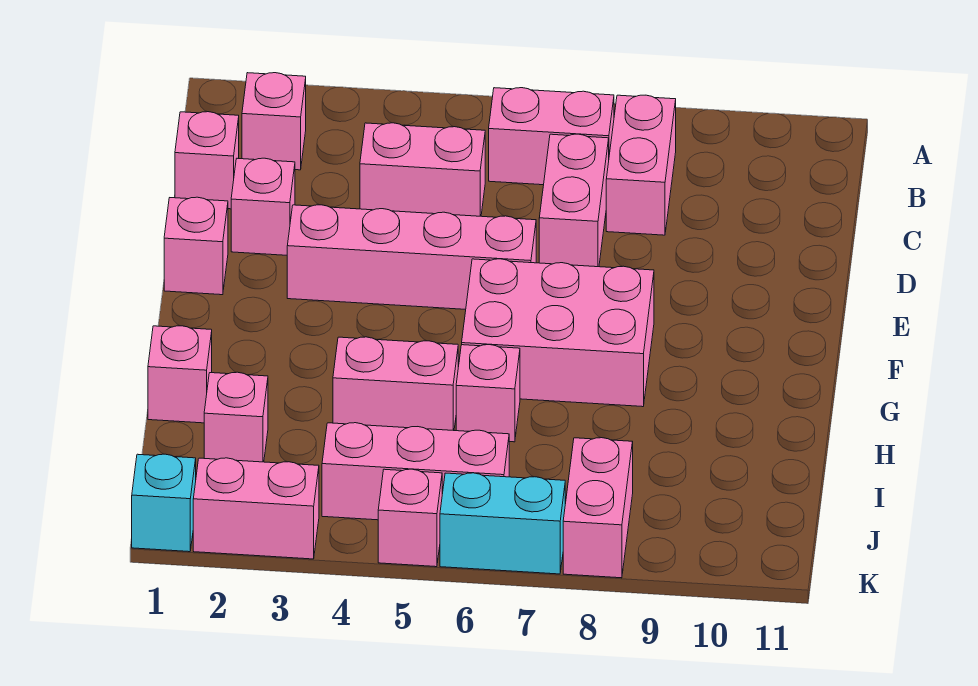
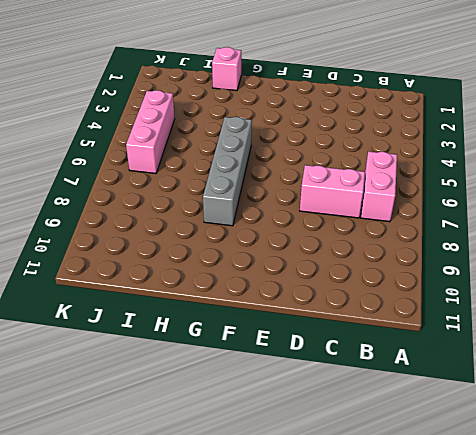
grey 1x4 brick [203,117,252,226] -> pink 2x3 brick [462,259,654,407]
none -> pink 1x1 brick [242,73,306,170]
none -> pink 1x2 brick [606,95,676,235]
none -> pink 1x1 brick [175,112,239,209]

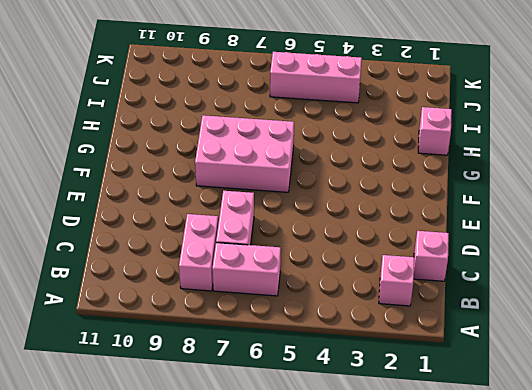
none -> pink 1x2 brick [360,123,485,216]
none -> pink 1x1 brick [231,158,295,255]
none -> pink 1x1 brick [164,197,228,295]

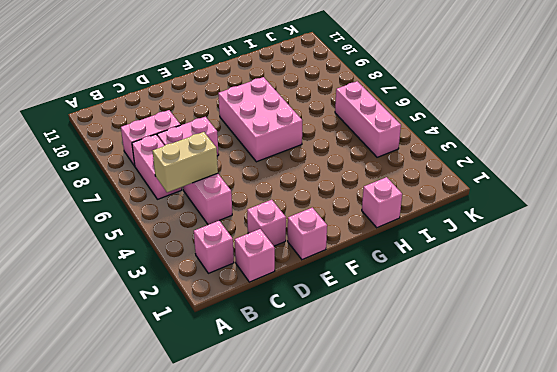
tan 1x2 brick [153,132,218,192] -> none
none -> pink 1x4 brick [287,205,536,309]
none -> pink 1x2 brick [333,337,458,431]
none -> pink 1x1 brick [456,345,520,442]

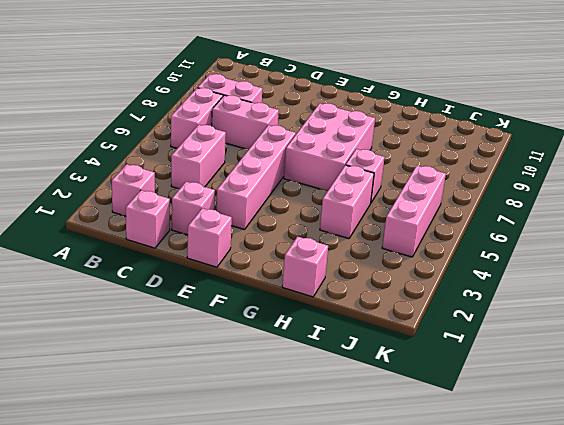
none -> pink 1x1 brick [204,372,268,462]
none -> pink 1x2 brick [563,438,633,578]
none -> cyan 1x1 brick [132,454,196,552]

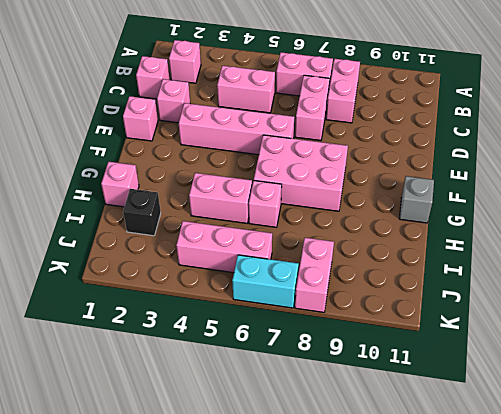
grey 1x1 brick [399,176,434,223] -> none
black 1x1 brick [123,189,161,236] -> pink 1x1 brick [204,372,268,462]
none -> cyan 1x1 brick [132,454,196,552]
none -> pink 1x2 brick [193,458,319,559]
none -> pink 1x1 brick [378,469,442,567]

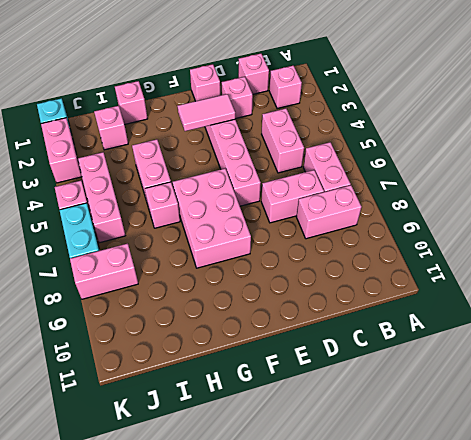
pink 1x2 tile [178,94,235,131] -> none

